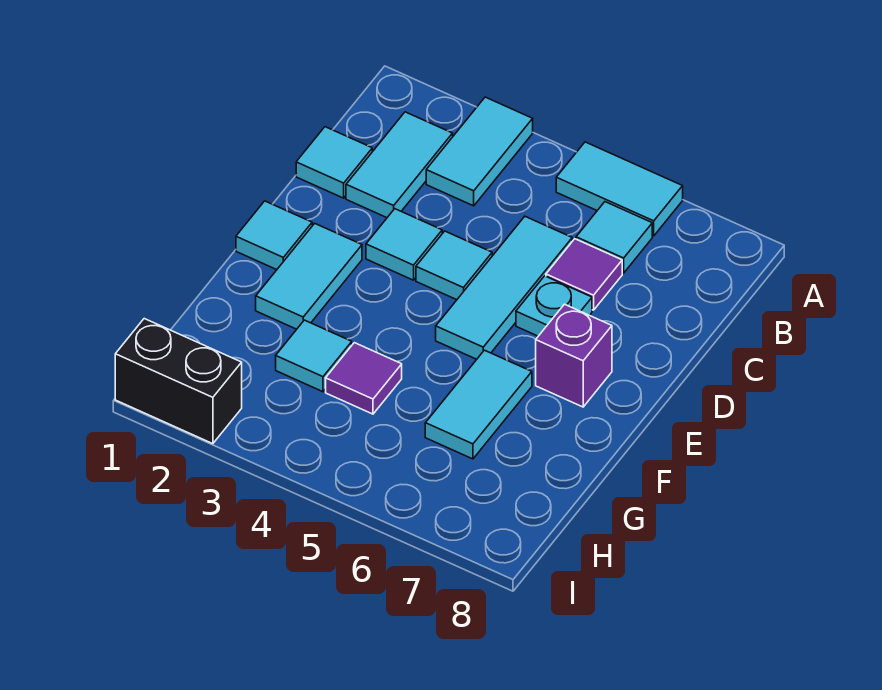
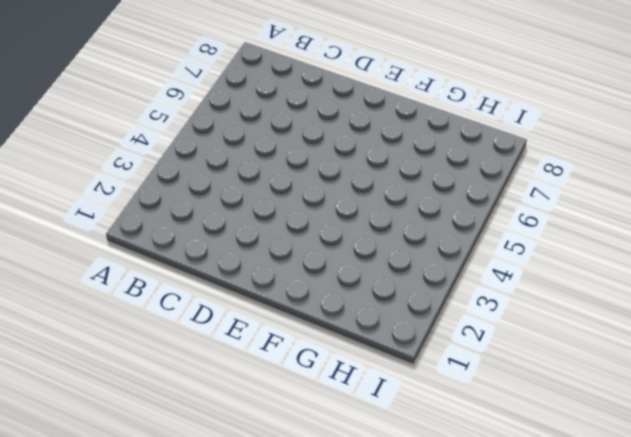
none -> cyan 1x2 tile [426,97,533,206]
none -> cyan 1x2 tile [556,142,683,236]
none -> cyan 1x2 tile [346,112,453,218]

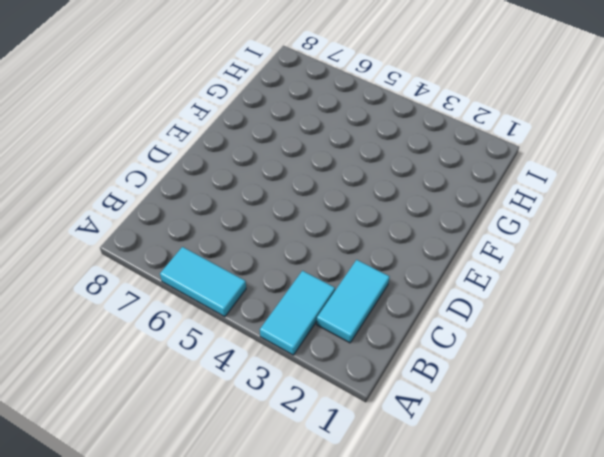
none -> cyan 1x1 tile [576,202,652,273]
none -> cyan 1x1 tile [296,127,372,198]
none -> cyan 1x3 tile [436,217,572,359]

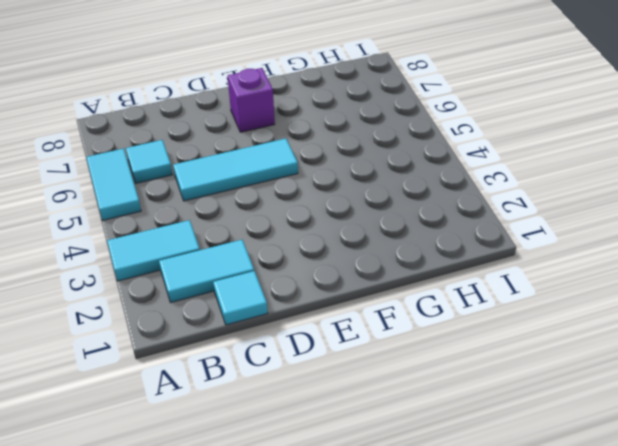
none -> purple 1x1 tile [546,239,622,310]
none -> cyan 1x1 tile [366,209,442,280]
none -> cyan 1x1 tile [416,231,492,300]

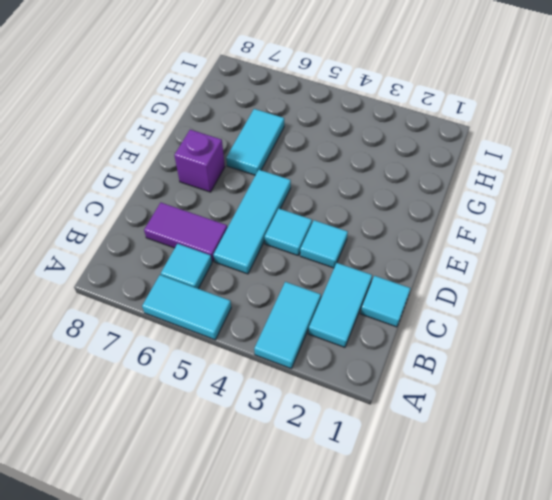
purple 1x2 tile [144,203,227,261] -> purple 1x1 tile [546,239,622,310]
none -> cyan 1x1 plate [516,276,592,336]
none -> cyan 1x1 tile [236,201,312,270]
none -> cyan 1x2 tile [256,223,362,329]

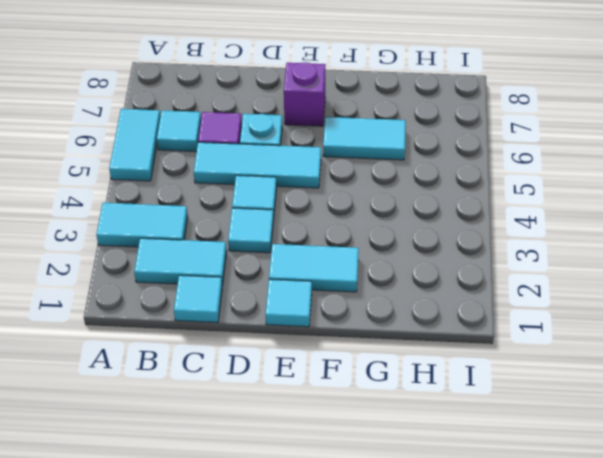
none -> cyan 1x1 tile [276,320,352,392]
none -> purple 1x1 tile [326,343,402,414]
none -> black 1x2 brick [115,319,242,444]

